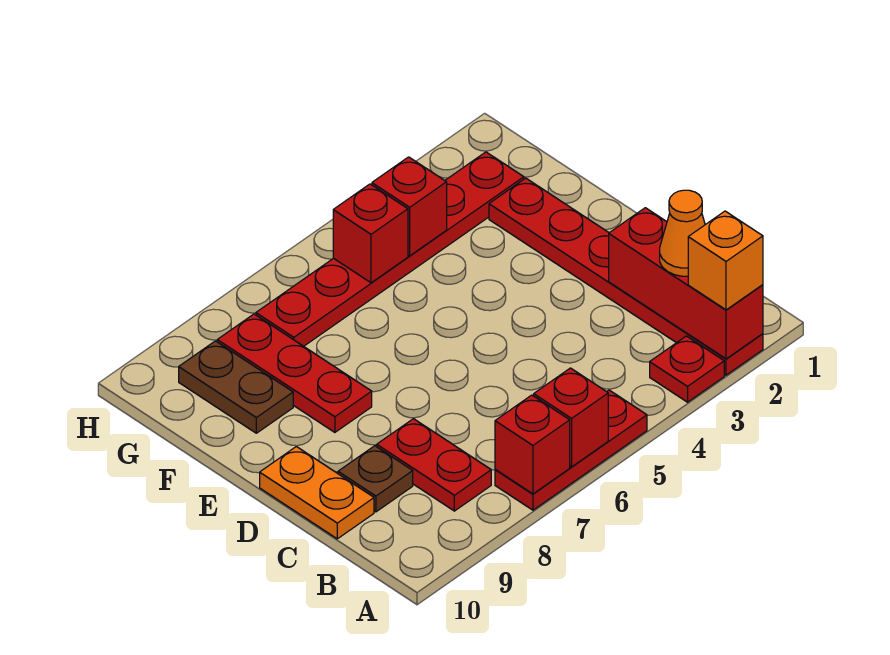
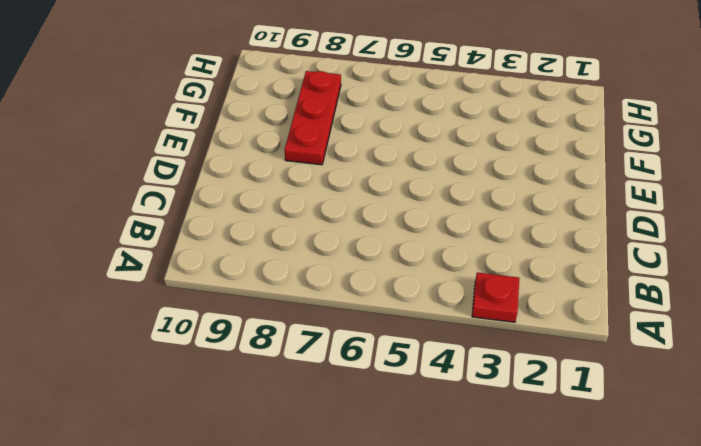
none -> red 1x6 plate [489,178,763,375]
none -> red 1x3 plate [495,390,647,510]
none -> red 1x2 plate [377,419,491,511]

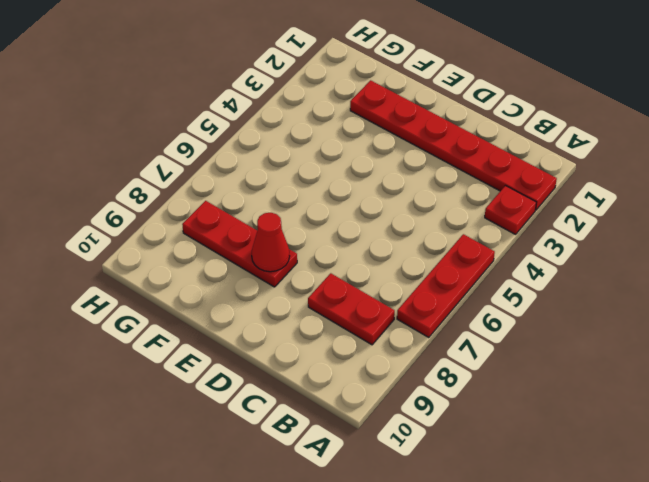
red 1x1 cone [252,213,290,272] -> none
none -> brown 1x1 plate [338,446,413,512]
none -> orange 1x2 plate [260,447,374,539]
none -> brown 1x2 plate [179,341,293,433]

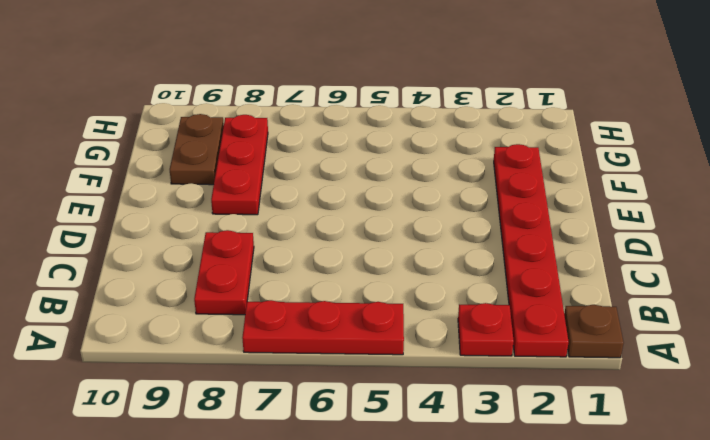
brown 1x1 plate [564,305,624,358] -> brown 1x1 plate moved to [338,446,413,512]
none -> orange 1x2 plate [260,447,374,539]
none -> red 1x6 plate [256,152,524,346]
none -> red 1x3 brick [609,208,763,359]

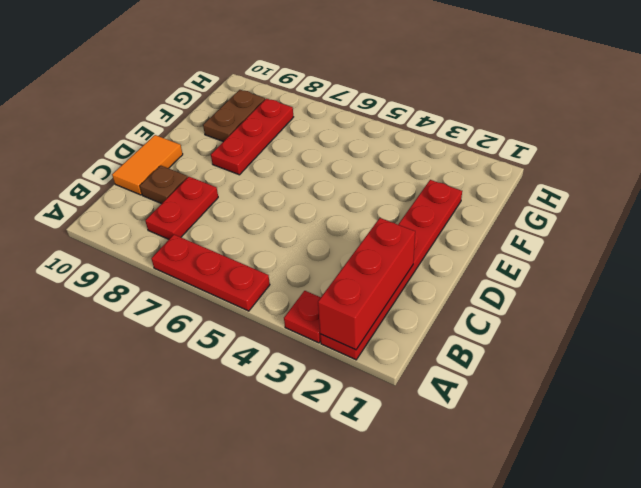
orange 1x2 tile [112,135,183,195] -> orange 1x2 plate [260,447,374,539]
none -> red 1x6 plate [256,152,524,346]
none -> red 1x1 brick [534,368,608,467]
none -> red 1x1 brick [495,395,570,494]

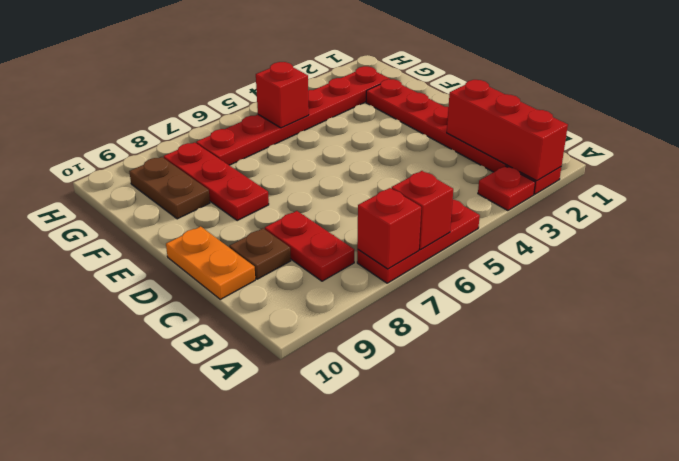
none -> red 1x1 brick [372,157,447,256]
none -> orange 1x1 brick [688,211,763,310]
none -> orange 1x1 cone [660,190,705,276]

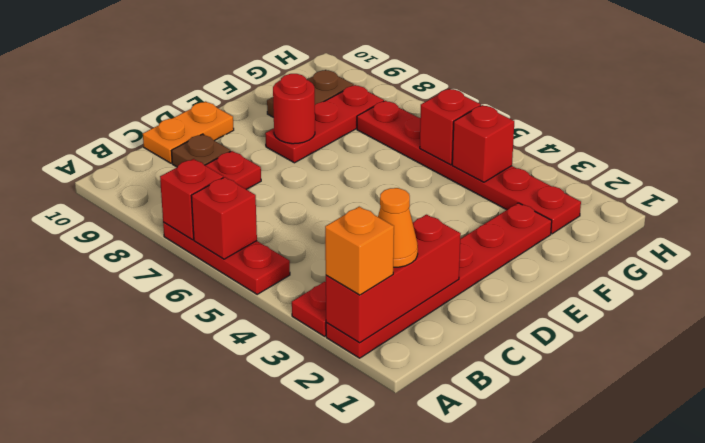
red 1x1 round brick [273,74,315,144] -> none

